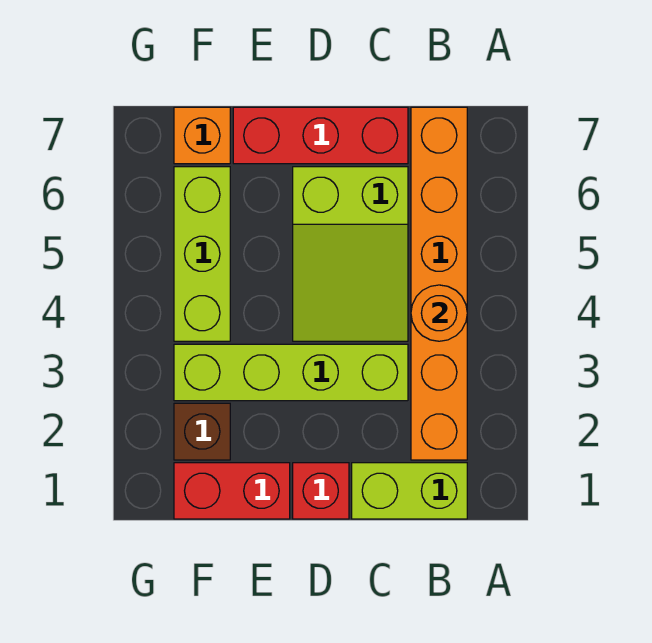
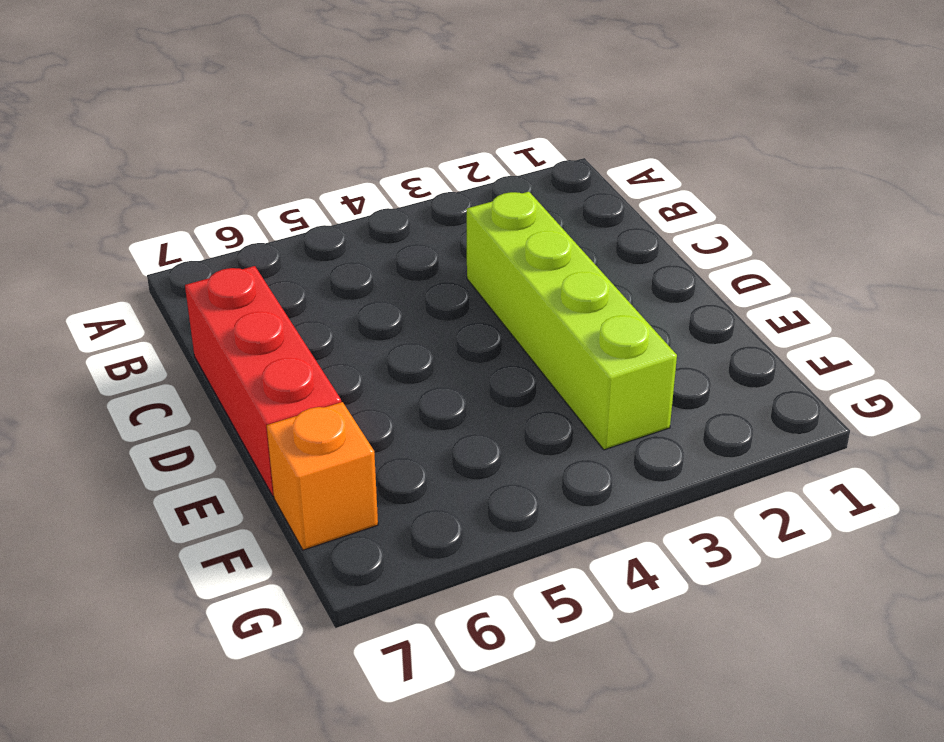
none -> lime 1x2 brick [352,463,467,519]
none -> orange 1x6 brick [411,107,467,460]

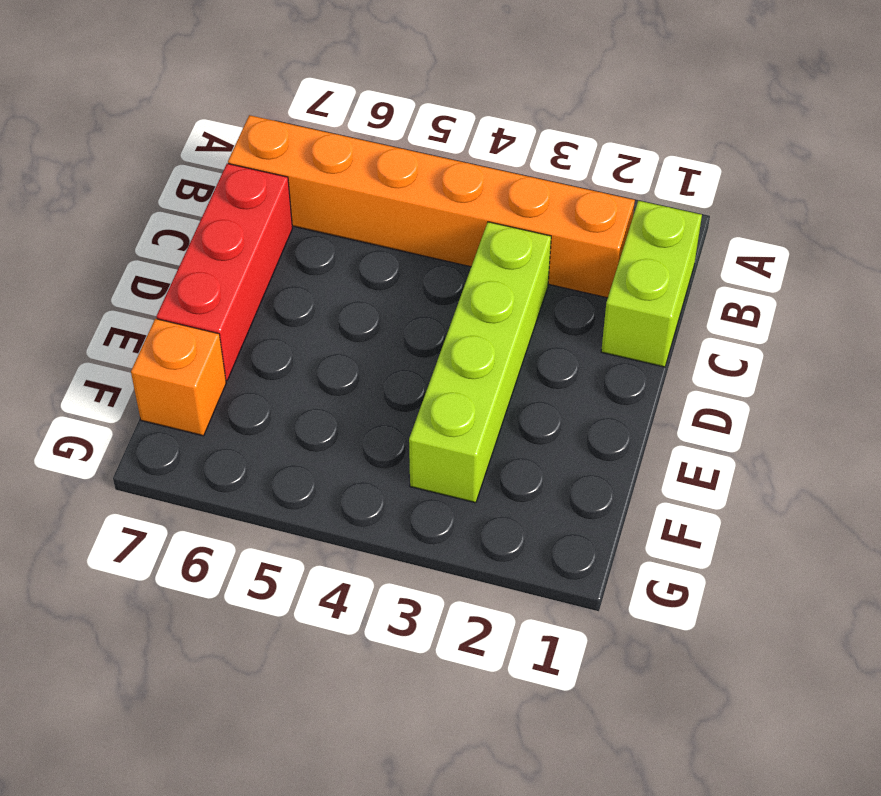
none -> lime 2x3 slope [293,167,408,341]
none -> red 1x1 brick [293,463,349,519]

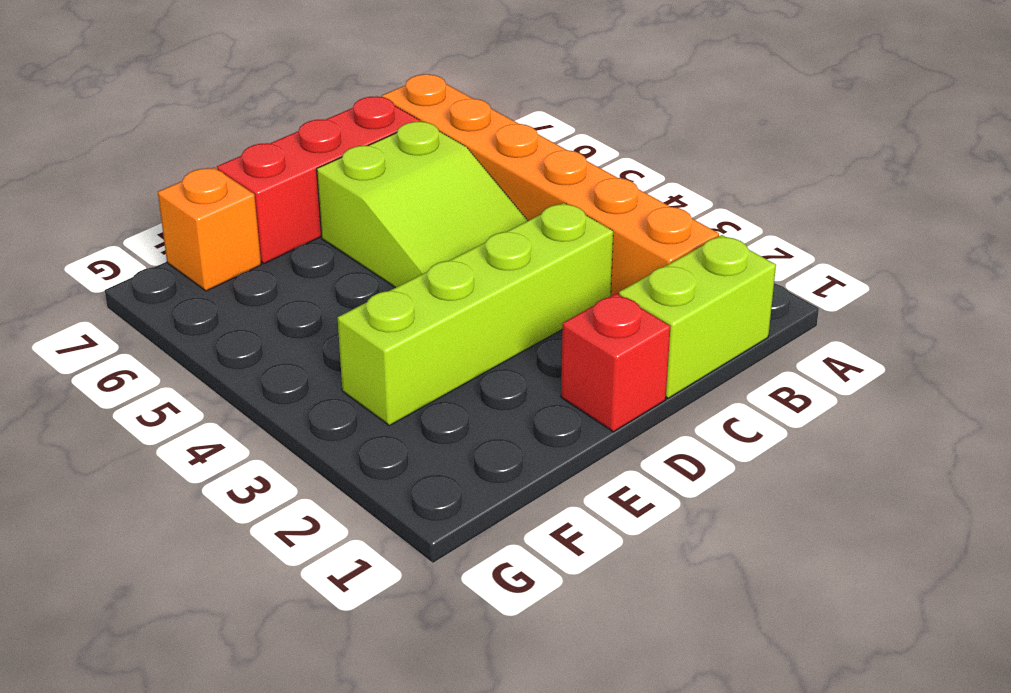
none -> red 1x2 brick [174,463,290,519]
none -> brown 1x1 brick [174,403,230,460]

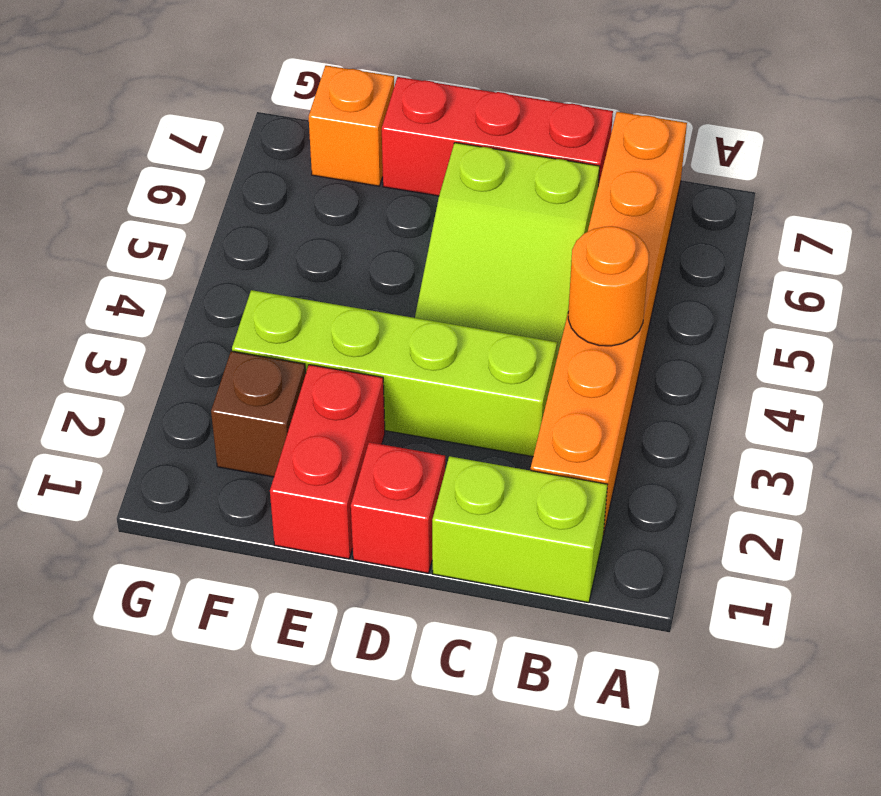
red 1x2 brick [270,365,385,559] -> red 1x2 brick turned to [174,463,290,519]
none -> lime 1x3 brick [174,167,230,341]

